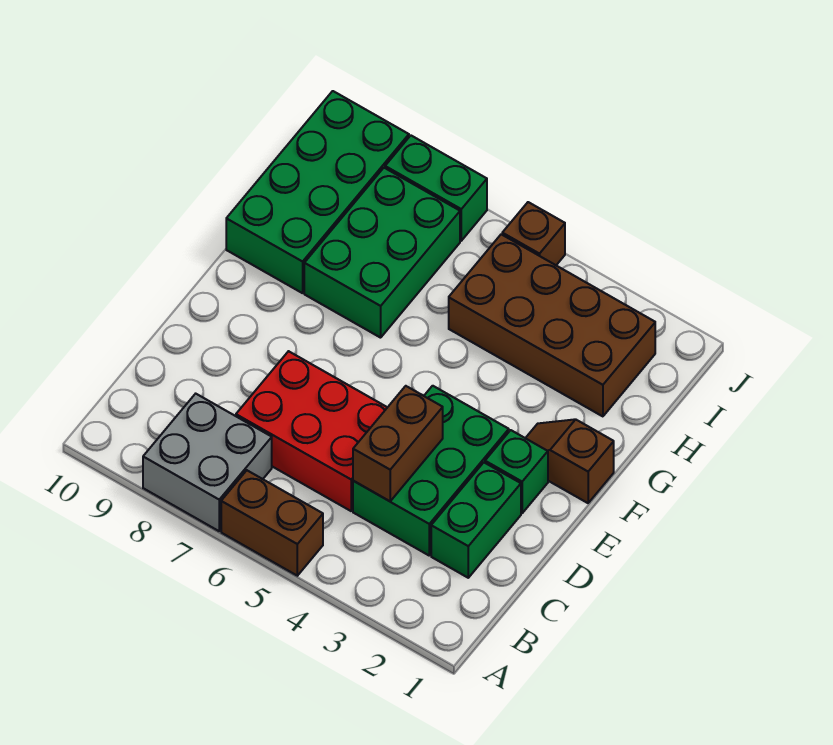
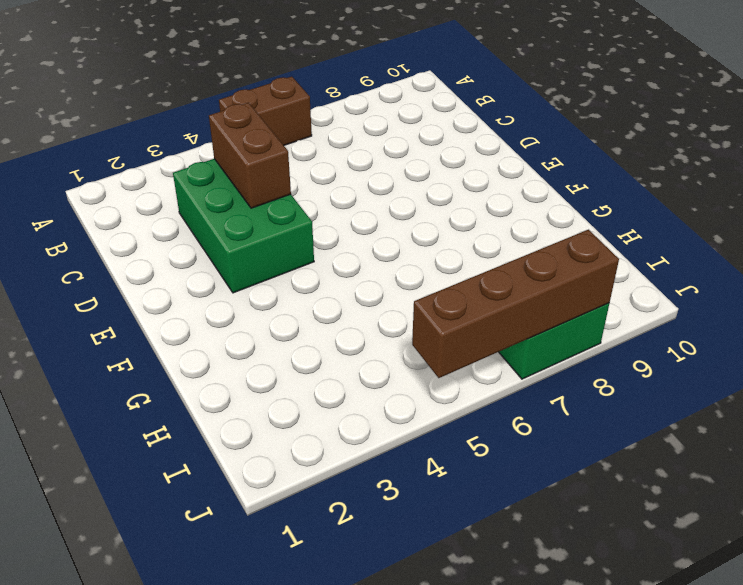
brown 1x4 brick [412,230,619,378] -> none
none -> grey 2x2 brick [143,394,272,531]
none -> green 1x2 brick [431,463,521,578]
none -> red 2x3 brick [236,351,387,511]

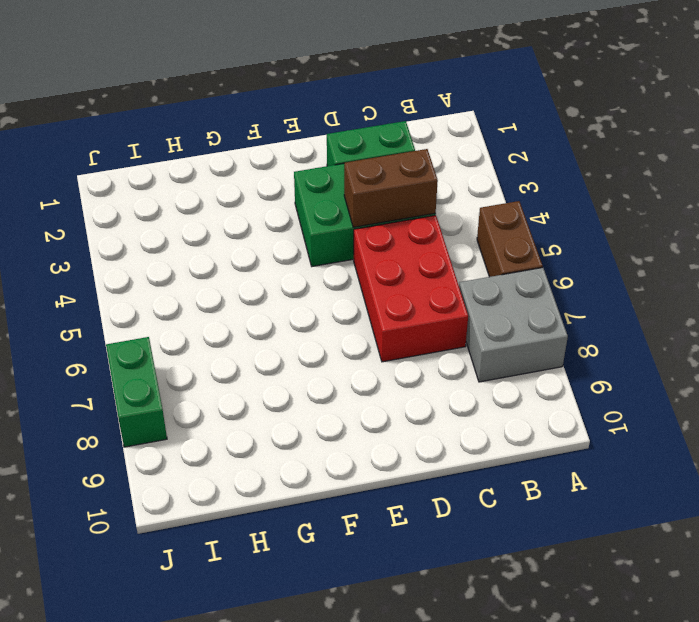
none -> green 1x1 brick [485,430,548,513]
none -> brown 1x2 slope [526,419,614,503]
none -> green 2x3 brick [304,168,460,338]

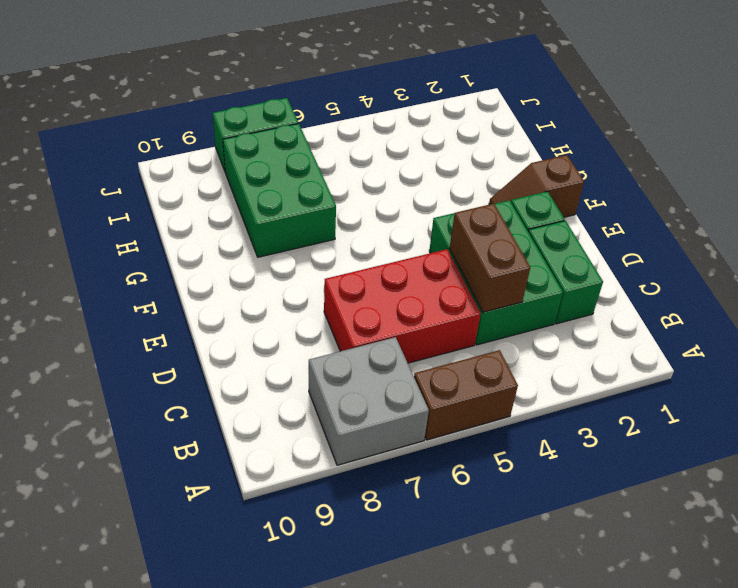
none -> green 2x4 brick [226,91,409,293]
none -> brown 2x4 brick [449,234,655,416]
none -> brown 1x1 brick [502,202,565,265]

